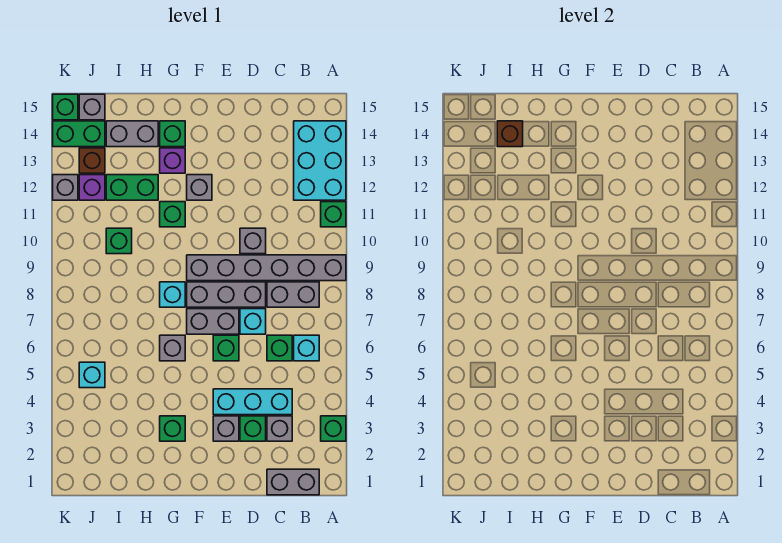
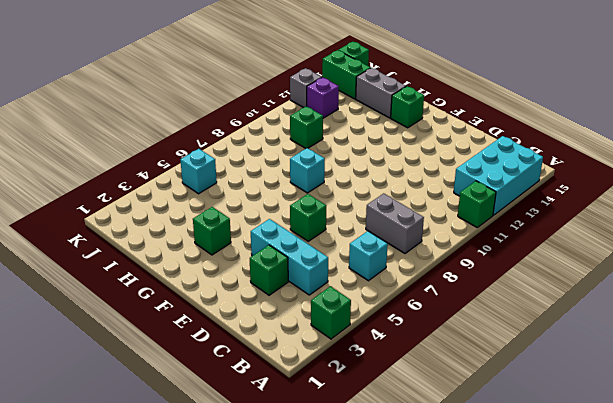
none -> grey 1x6 brick [187,255,346,281]
none -> grey 1x2 brick [267,469,319,495]
none -> grey 1x1 brick [267,416,292,441]
none -> green 1x1 brick [267,335,292,361]

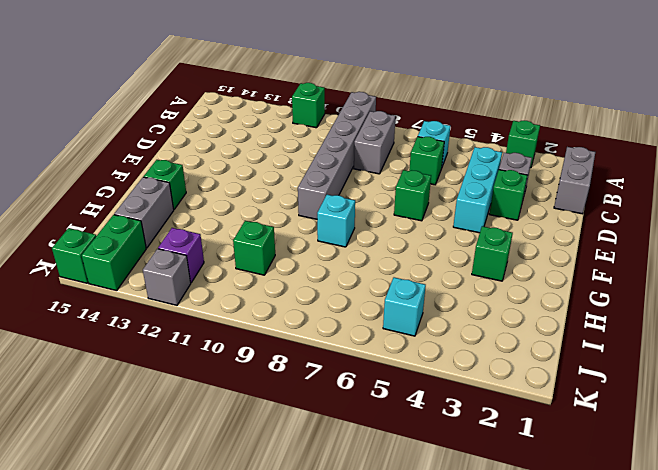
none -> cyan 2x3 brick [294,121,346,200]
none -> cyan 1x1 brick [240,309,266,334]
none -> grey 1x3 brick [187,282,266,307]
none -> grey 1x1 brick [240,228,266,254]

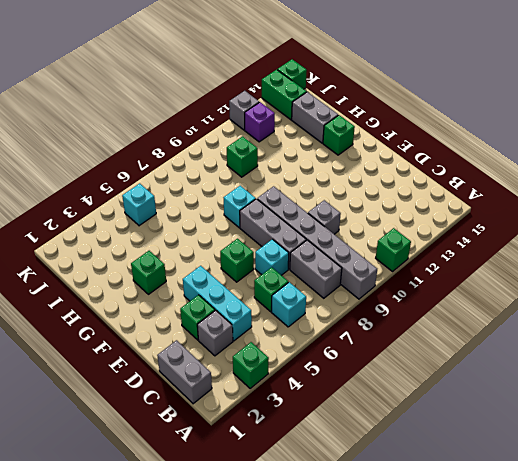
none -> cyan 2x3 brick [294,121,346,200]
none -> grey 1x1 brick [213,416,239,441]
none -> grey 1x2 brick [187,309,239,334]
none -> grey 1x1 brick [187,175,212,200]

